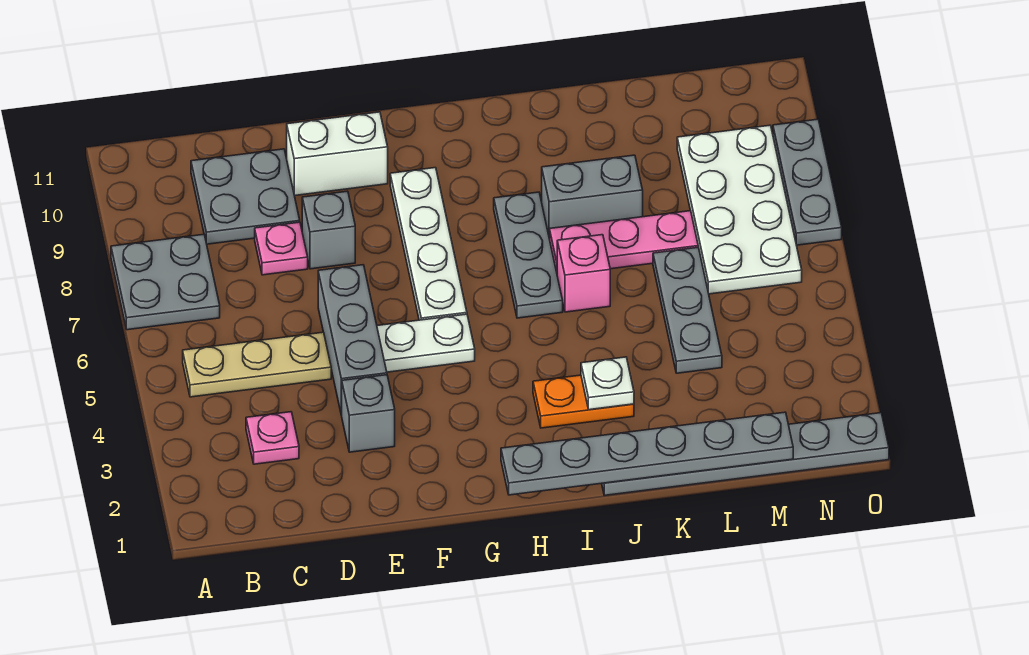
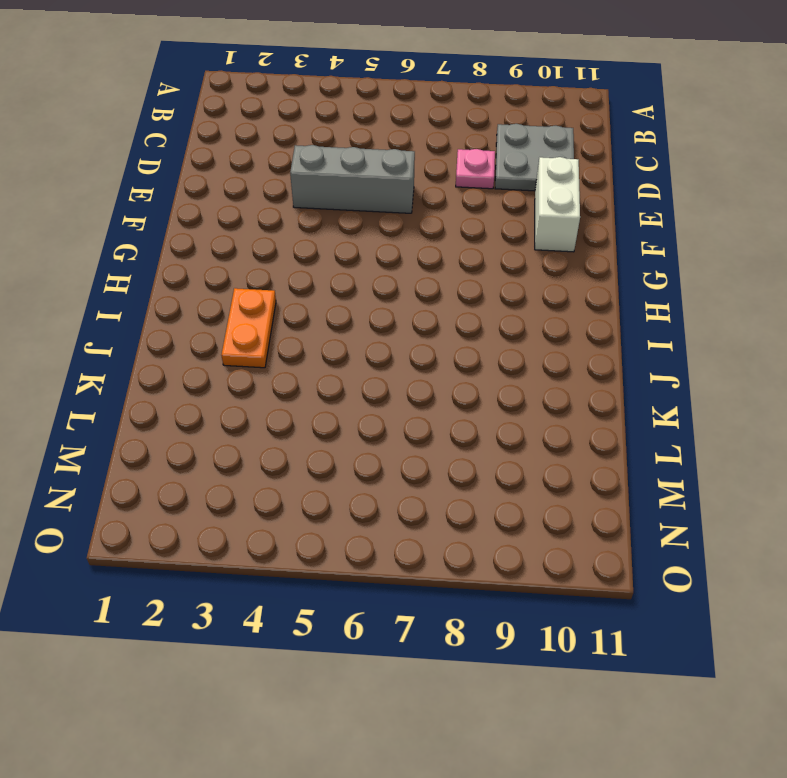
none -> grey 2x2 plate [111,234,220,330]
none -> tan 1x3 plate [183,332,331,397]
none -> pink 1x1 plate [246,412,299,464]

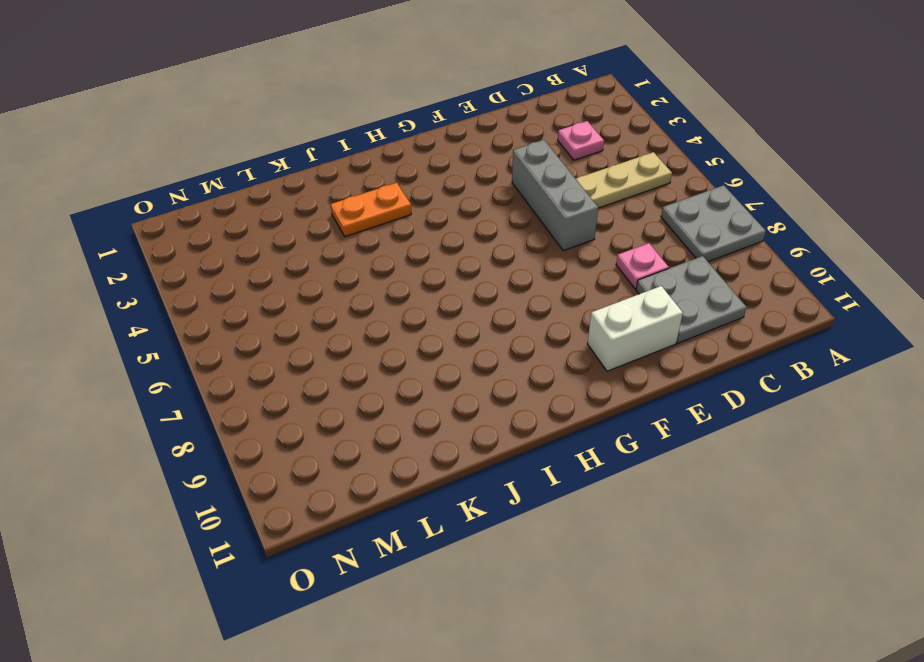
none -> grey 1x1 brick [342,375,395,452]
none -> grey 1x1 brick [302,191,355,269]
none -> white 1x2 plate [377,314,475,372]

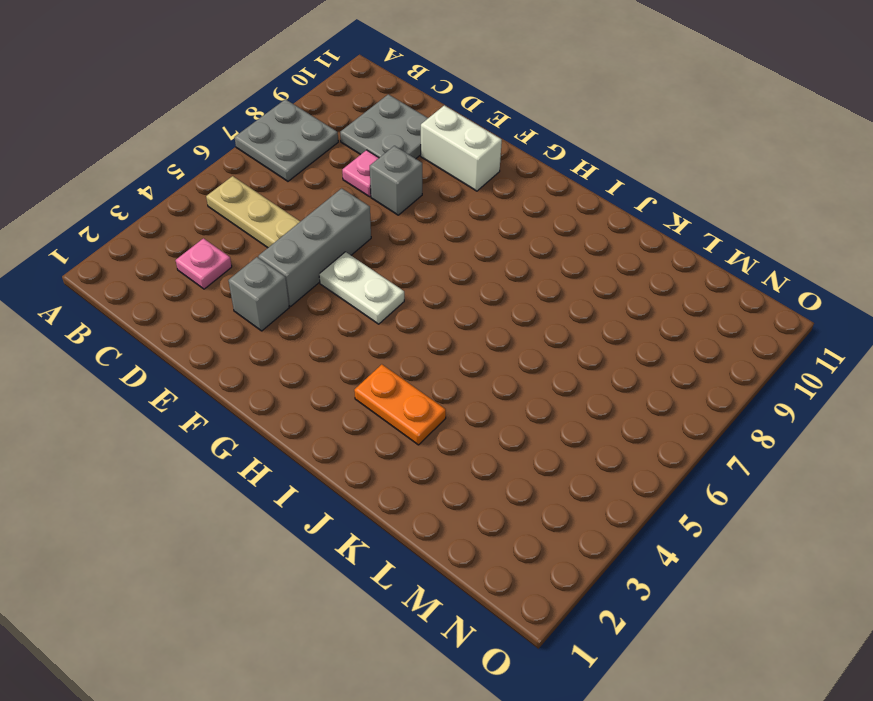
none -> white 1x4 plate [390,168,467,320]
none -> grey 1x3 plate [494,192,563,318]
none -> grey 1x6 plate [602,413,889,495]

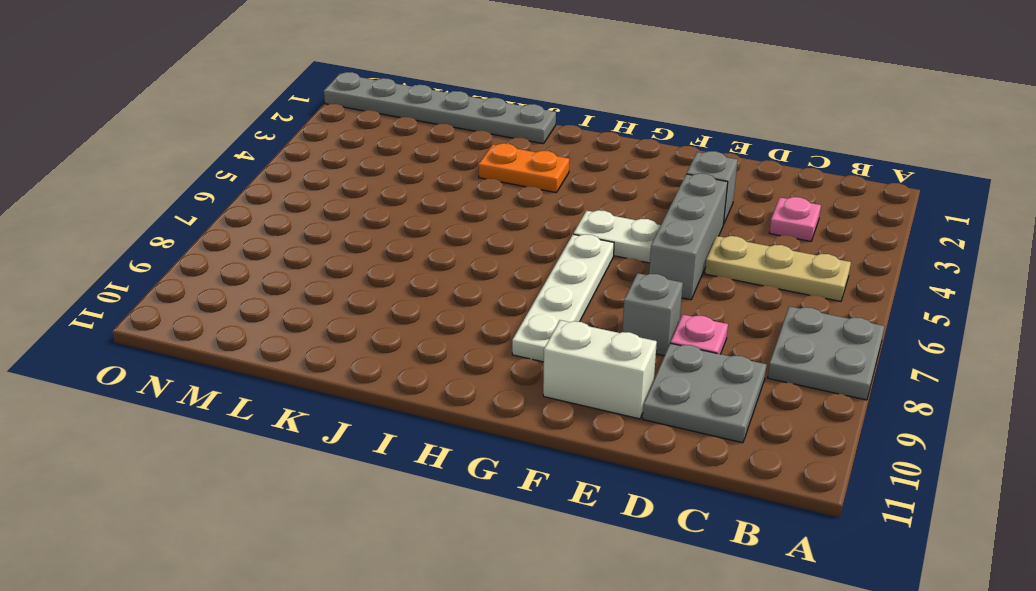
none -> grey 1x3 plate [494,192,563,318]
none -> pink 1x1 brick [557,235,610,312]
none -> pink 1x3 plate [549,211,698,272]

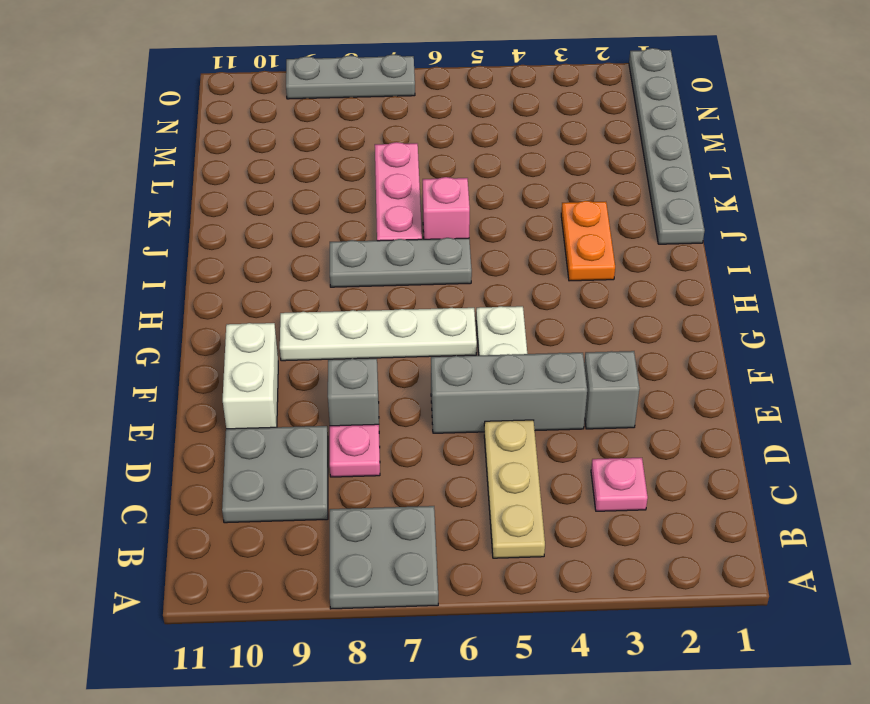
none -> grey 1x2 brick [542,155,643,238]
none -> grey 1x3 plate [653,247,722,373]
none -> white 2x4 plate [677,125,802,294]

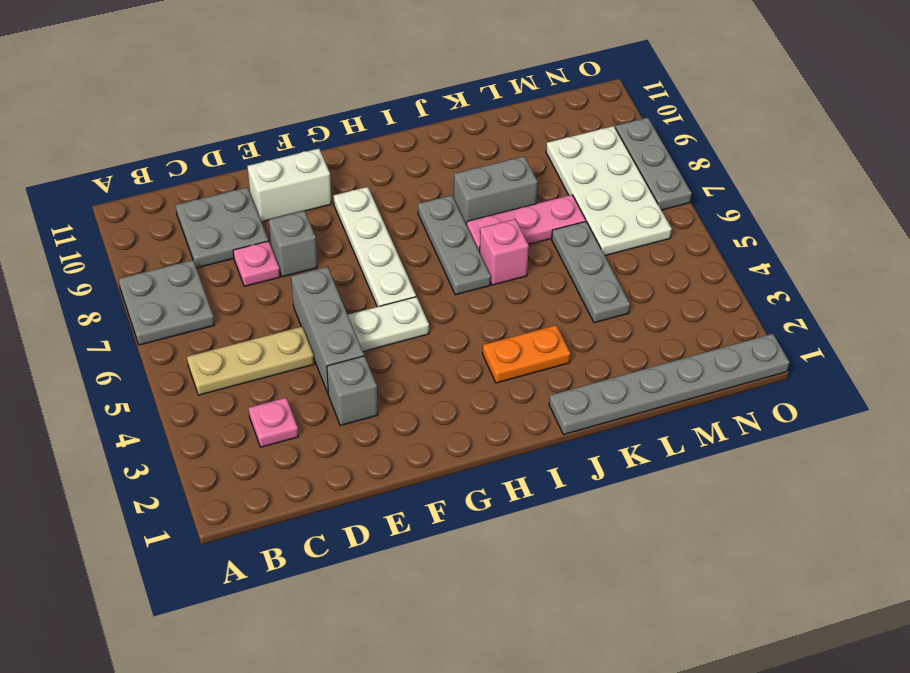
none -> grey 1x6 plate [501,412,793,495]
none -> white 1x1 plate [581,357,634,410]

